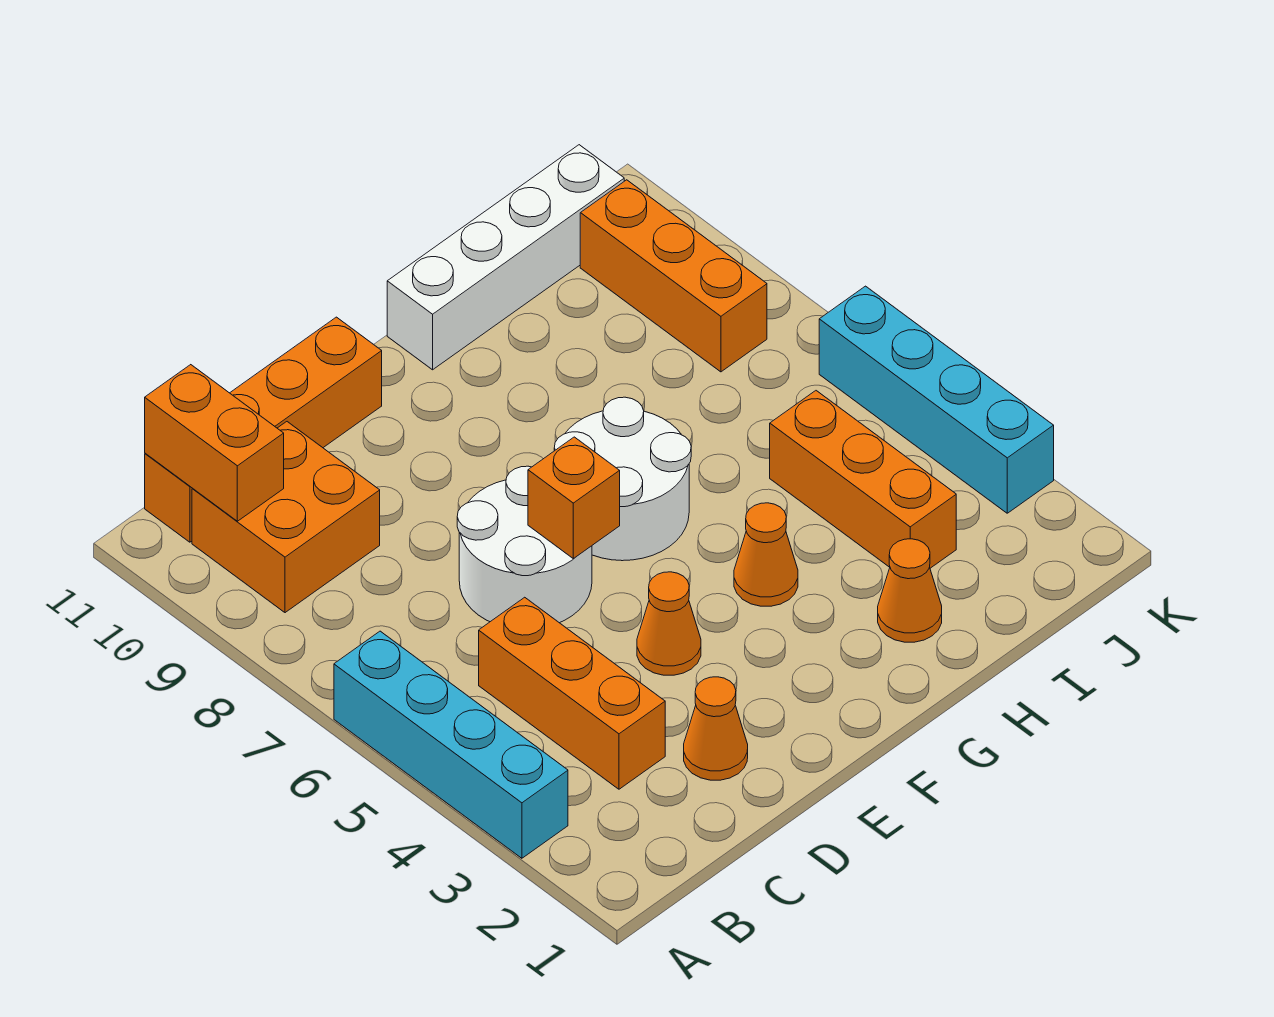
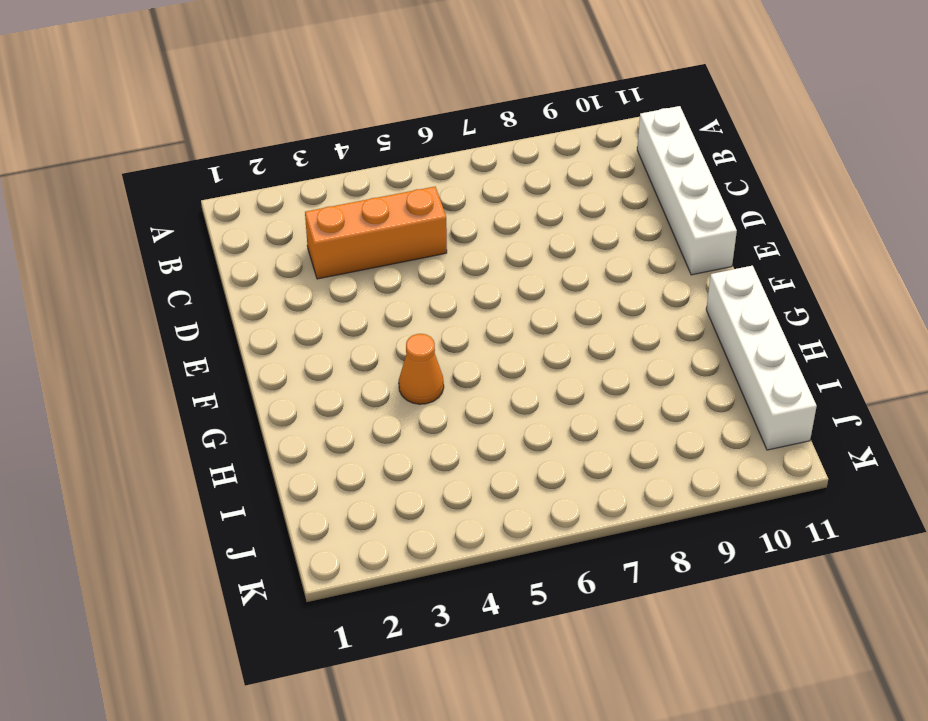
white 1x4 brick [637,106,737,275] -> orange 1x4 brick [145,317,382,542]
none -> cyan 1x4 brick [334,631,568,858]
none -> orange 2x2 brick [192,422,380,613]
none -> orange 1x1 cone [684,677,748,780]

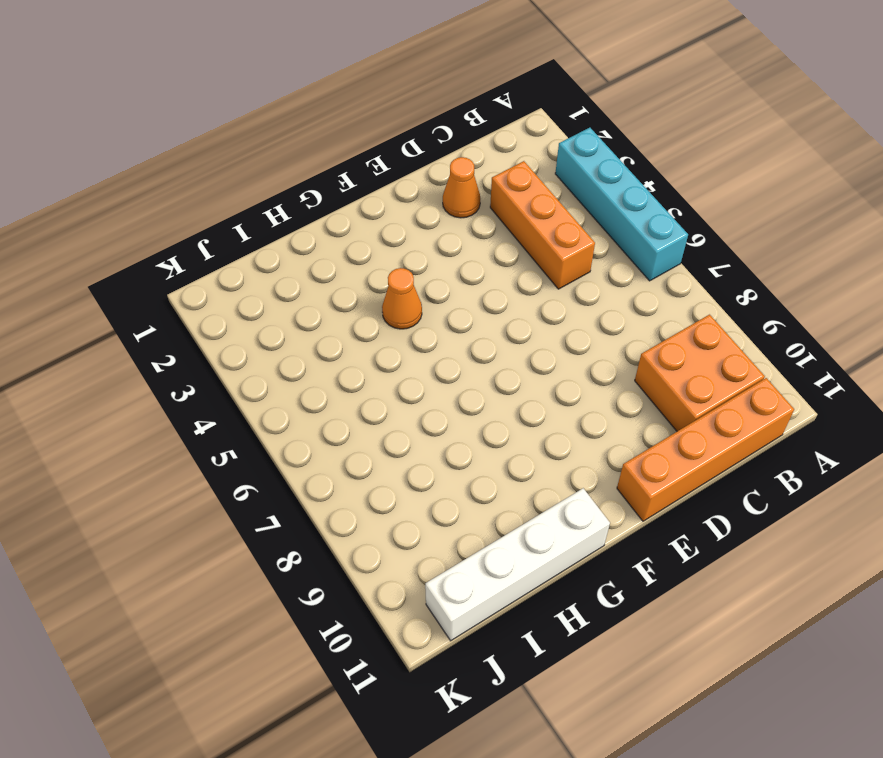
none -> white 2x2 round brick [457,466,592,623]
none -> orange 1x1 cone [637,572,701,675]
none -> white 2x2 round brick [554,397,691,561]

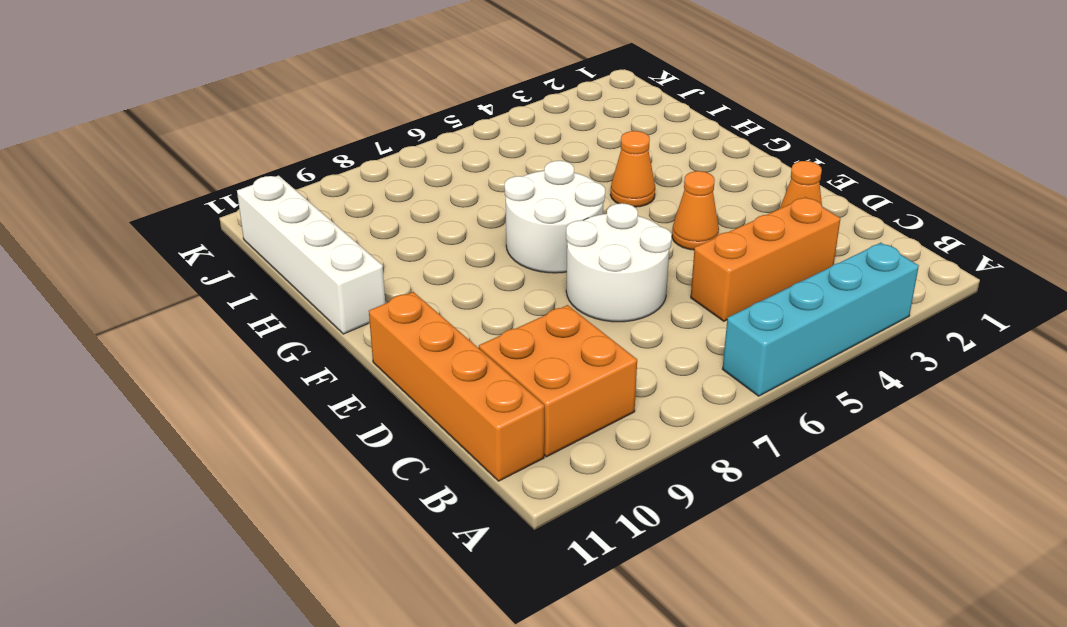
none -> orange 1x1 cone [878,539,942,642]
none -> orange 1x3 brick [770,391,956,568]
none -> orange 1x3 brick [580,180,767,372]

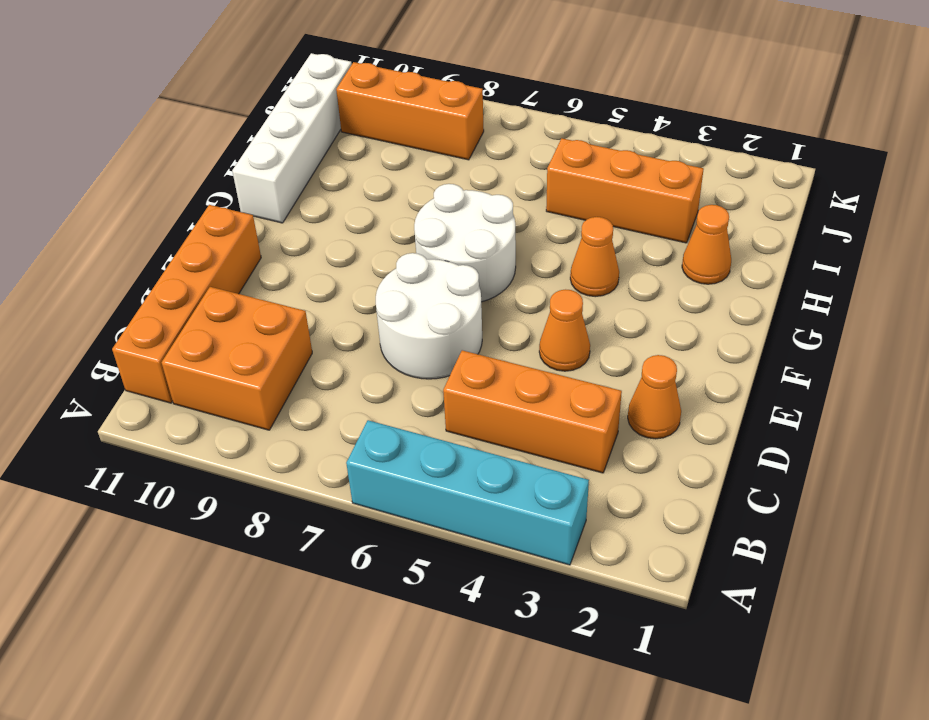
none -> cyan 1x4 brick [819,286,1054,513]
none -> orange 1x2 brick [145,365,284,521]
none -> orange 1x1 brick [528,437,620,558]

